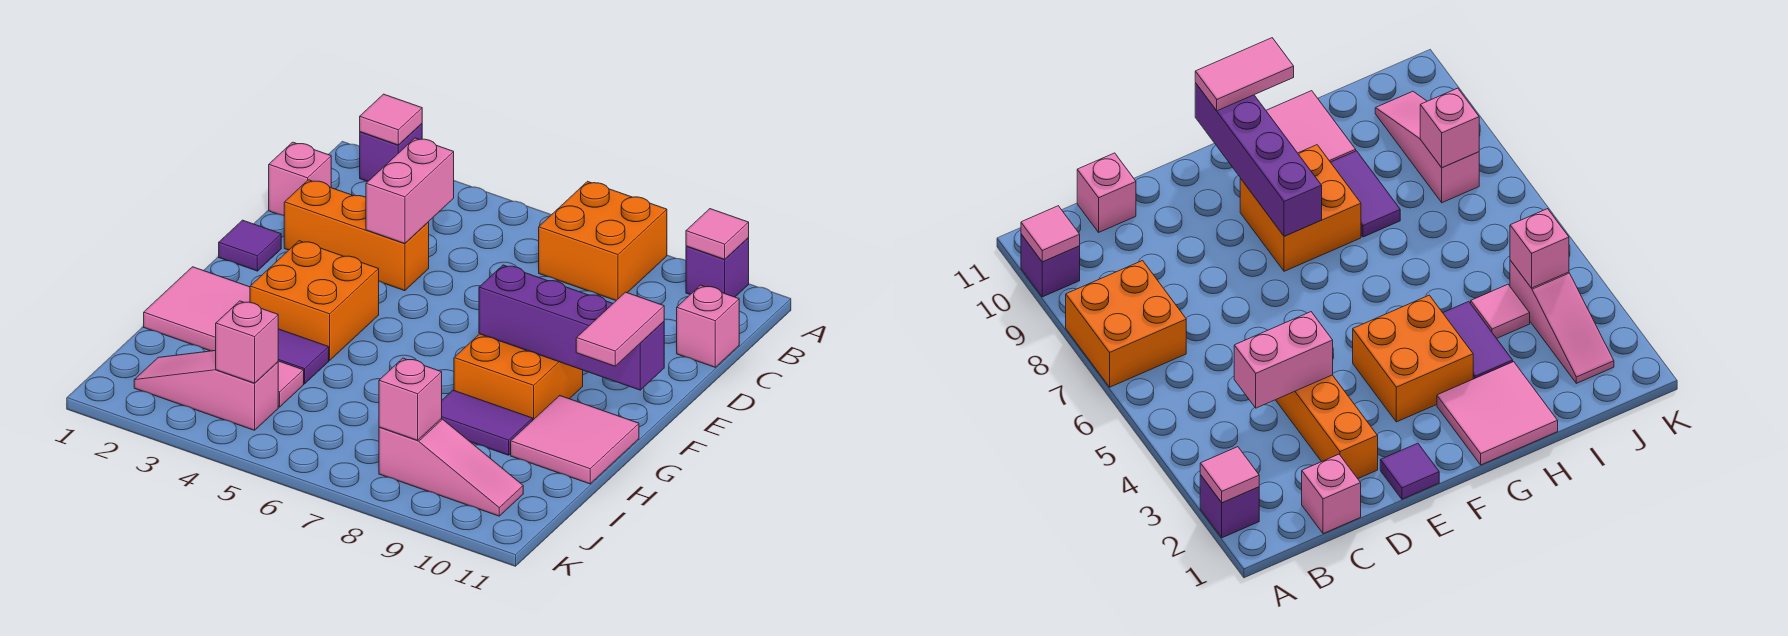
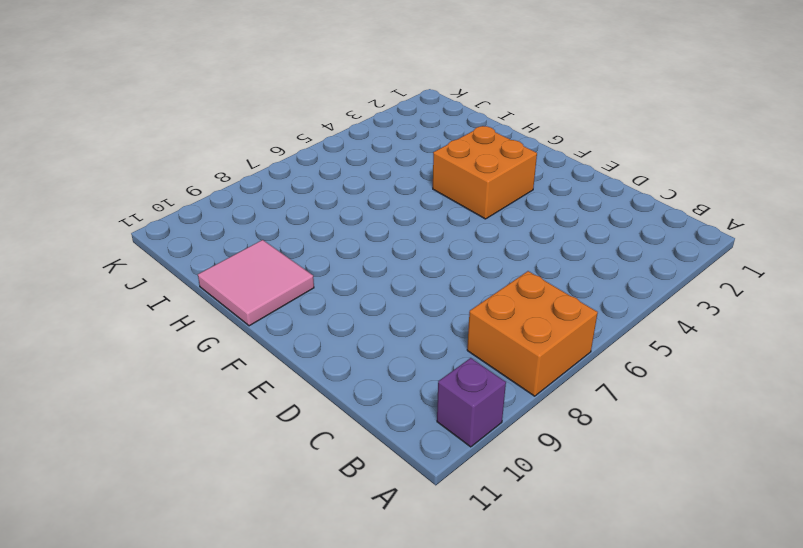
none -> purple 1x1 brick [360,124,422,182]
none -> pink 1x1 brick [269,142,331,216]
none -> pink 1x1 brick [677,285,739,367]

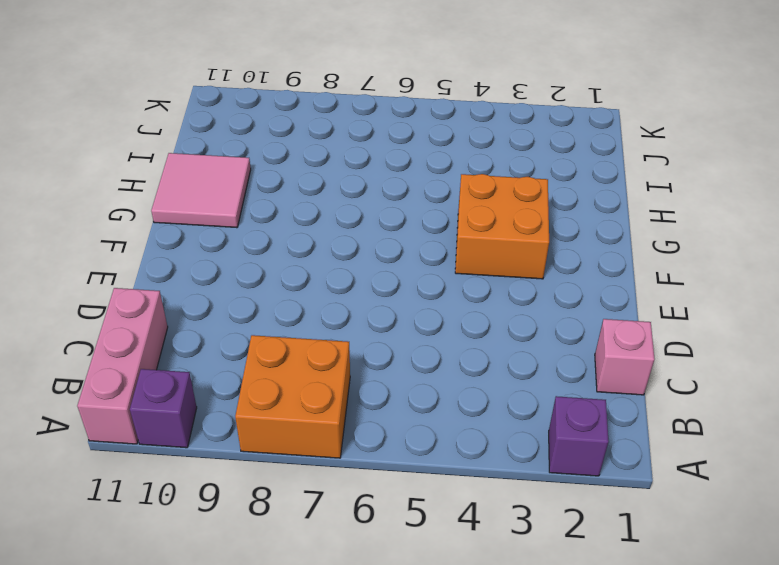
pink 1x3 brick [77,288,168,444] -> pink 1x1 brick [677,285,739,367]
none -> orange 1x3 brick [284,180,429,291]
none -> purple 1x1 tile [219,220,281,271]
none -> orange 2x2 brick [454,334,583,420]

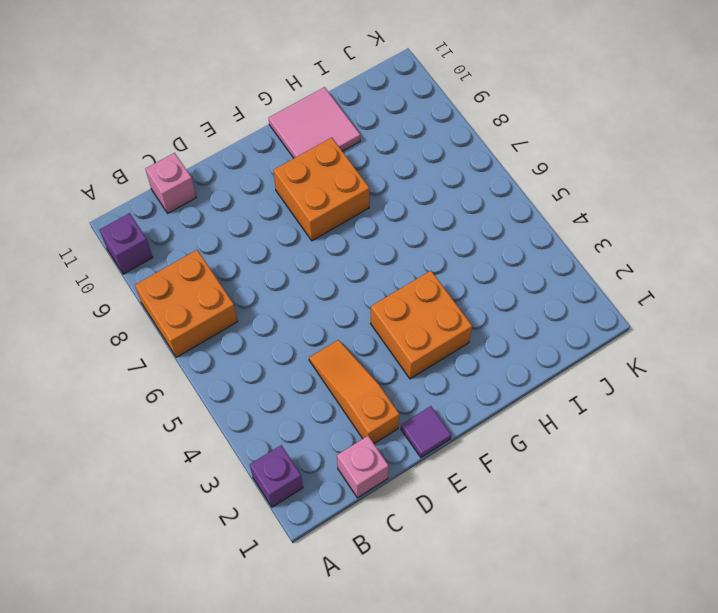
orange 1x3 slope [309,340,399,443] -> orange 1x3 brick [284,180,429,291]
none -> pink 2x2 tile [144,267,250,351]
none -> purple 1x2 tile [278,329,329,384]
none -> purple 1x2 tile [442,390,533,455]

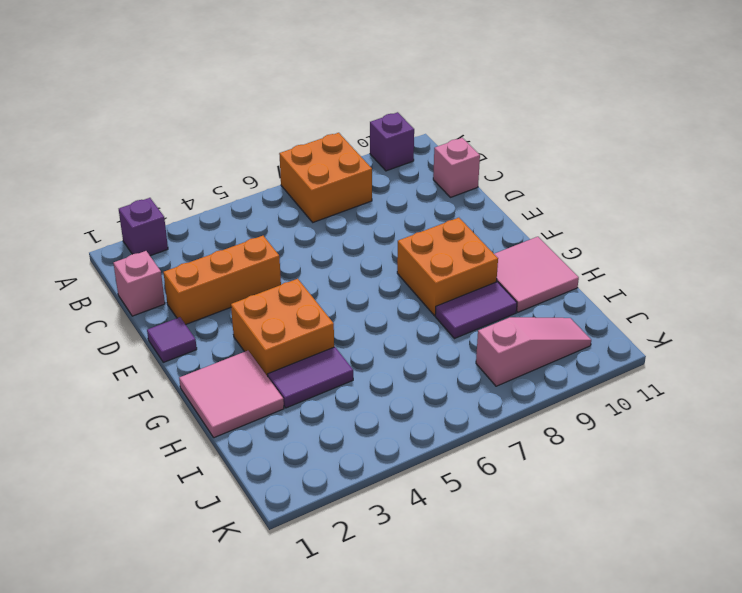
none -> pink 1x1 tile [278,361,304,407]
none -> pink 1x3 slope [134,351,278,430]
none -> pink 1x1 tile [360,94,422,145]

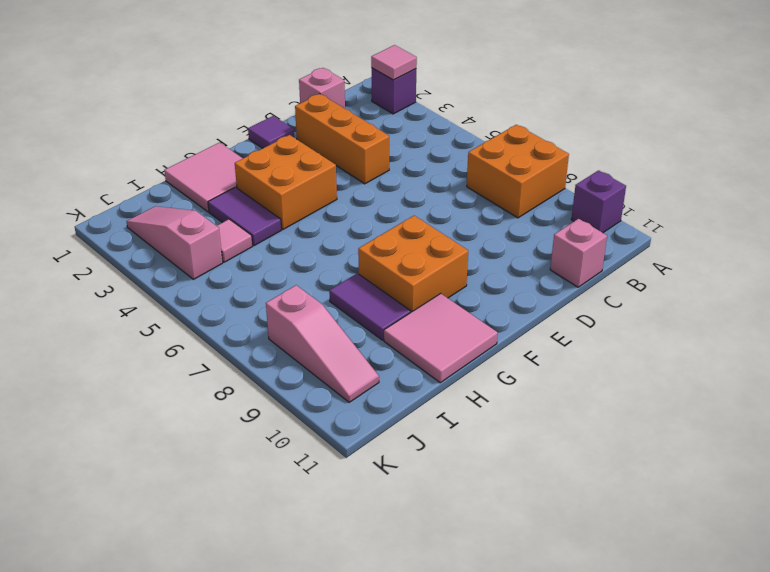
none -> pink 1x1 tile [686,209,749,259]
none -> pink 1x2 brick [366,138,454,243]
none -> purple 1x4 brick [479,265,664,390]

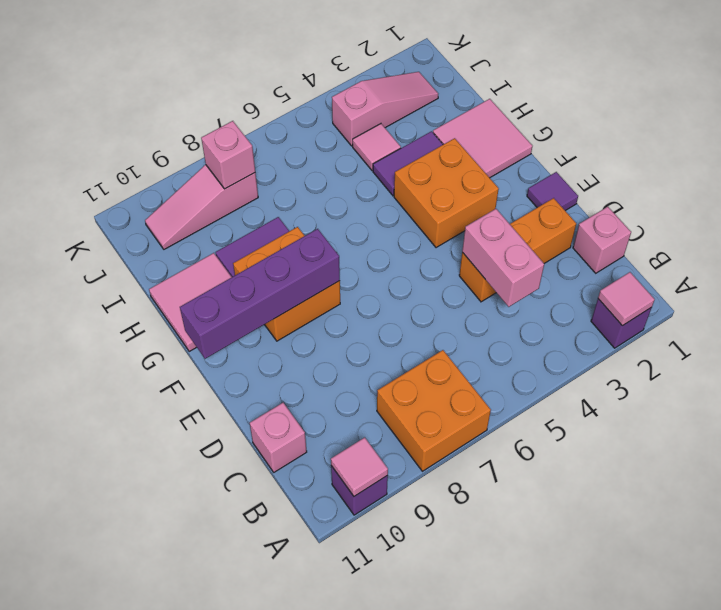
none -> pink 1x1 brick [216,301,278,383]
none -> pink 1x2 tile [576,292,664,366]

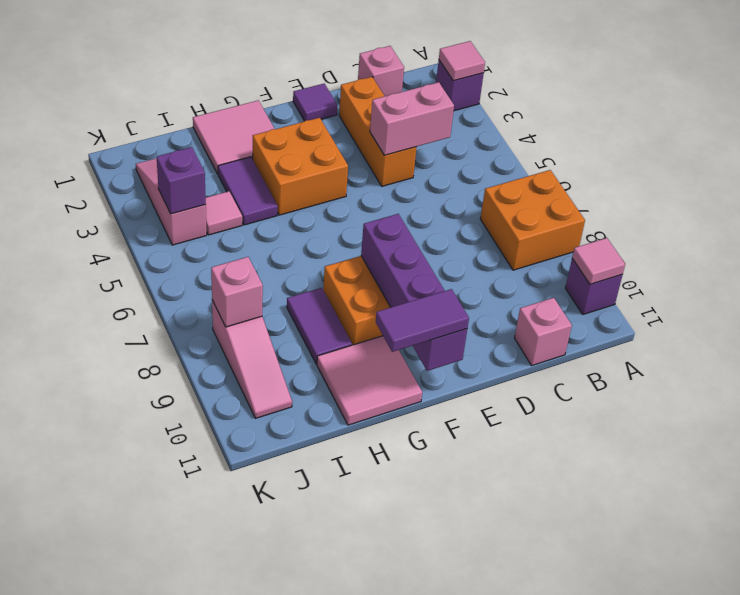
purple 1x2 tile [376,289,469,352] -> pink 1x2 tile [576,292,664,366]
purple 1x1 brick [157,147,206,214] -> pink 1x1 brick [216,301,278,383]

